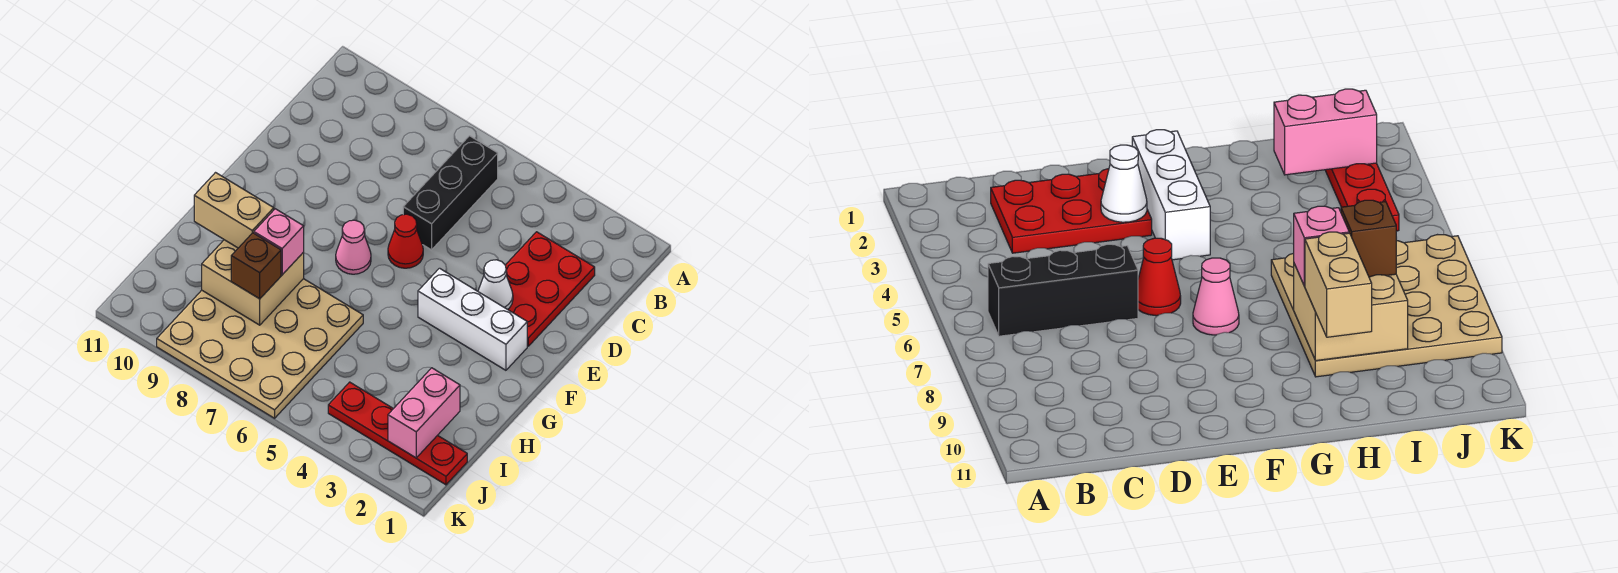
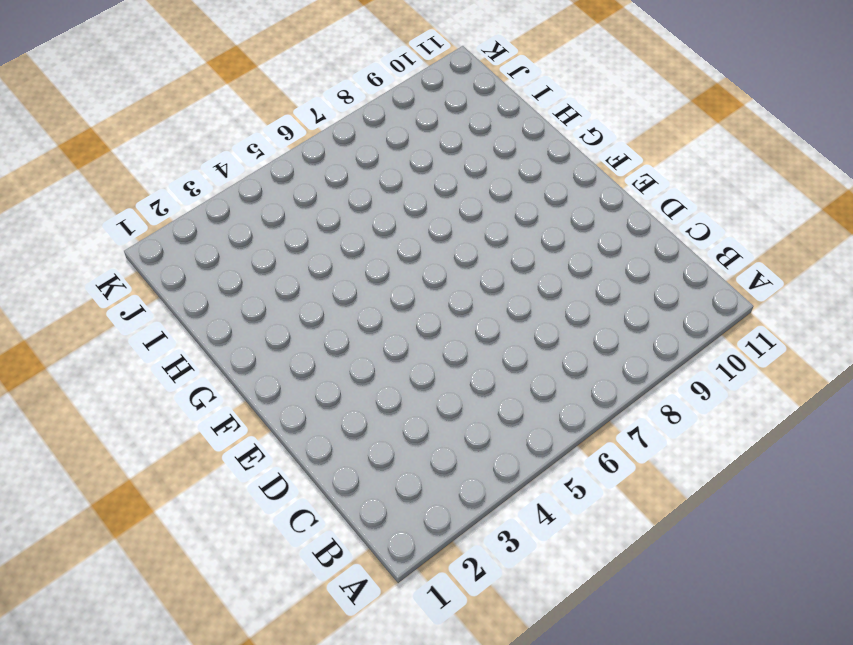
none -> black 1x3 brick [403,136,498,250]
none -> red 2x3 plate [505,232,595,346]
none -> red 1x1 cone [388,214,423,268]

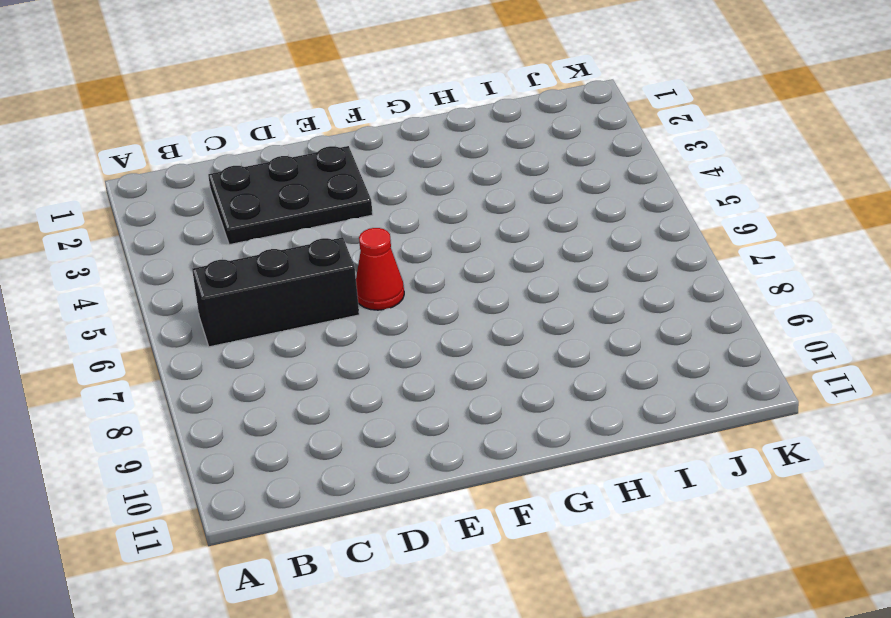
black 2x3 plate [208,146,373,245] -> red 2x3 plate [505,232,595,346]
none -> white 1x3 brick [418,268,527,370]
none -> pink 1x1 cone [336,220,371,274]
none -> tan 4x4 plate [157,279,363,418]

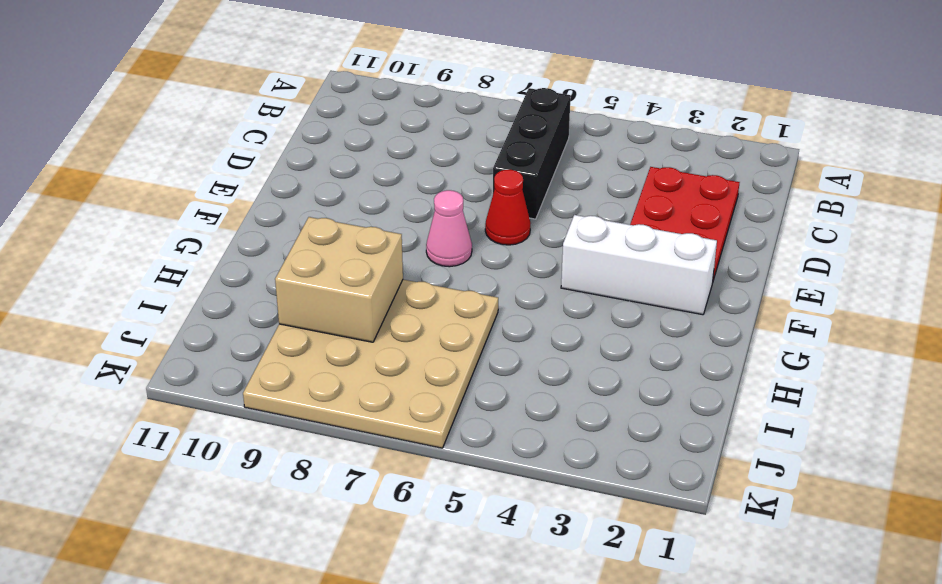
none -> red 1x4 plate [328,382,467,485]
none -> white 1x1 cone [478,260,513,309]
none -> pink 1x2 brick [388,368,460,458]

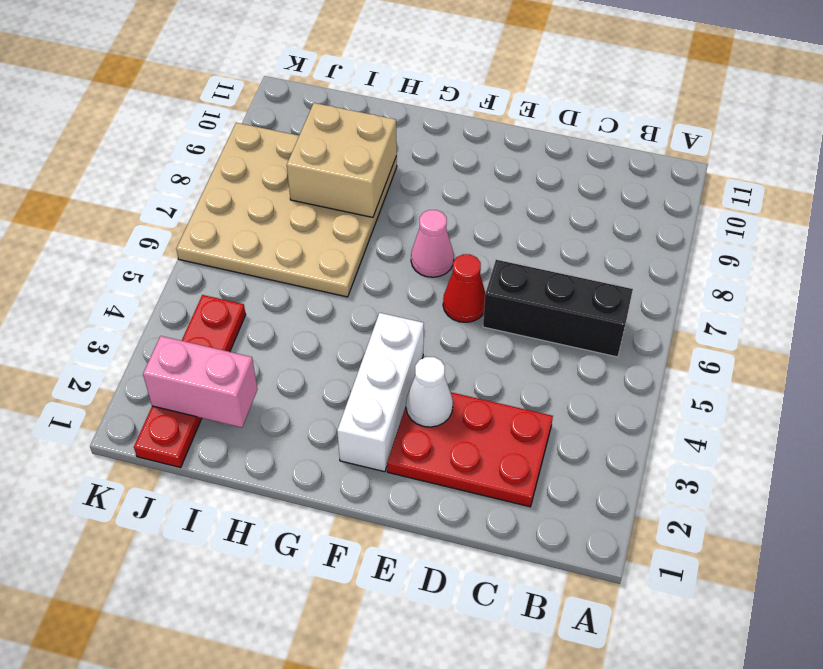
none -> pink 1x1 brick [254,209,304,275]
none -> tan 1x2 brick [194,173,274,248]
none -> brown 1x1 brick [231,233,281,299]

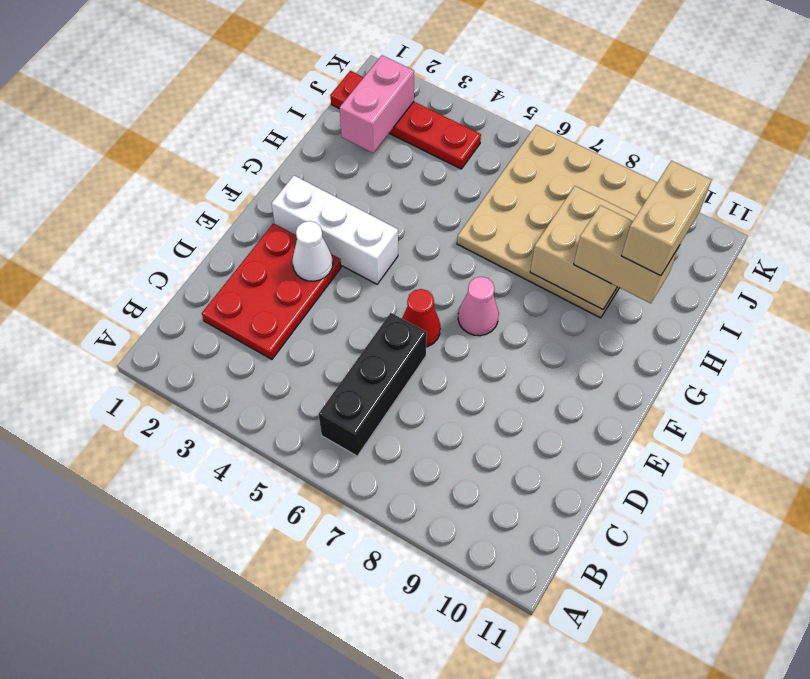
tan 1x2 brick [621,161,712,276] -> none
none -> pink 1x1 brick [254,209,304,275]
none -> brown 1x1 brick [231,233,281,299]

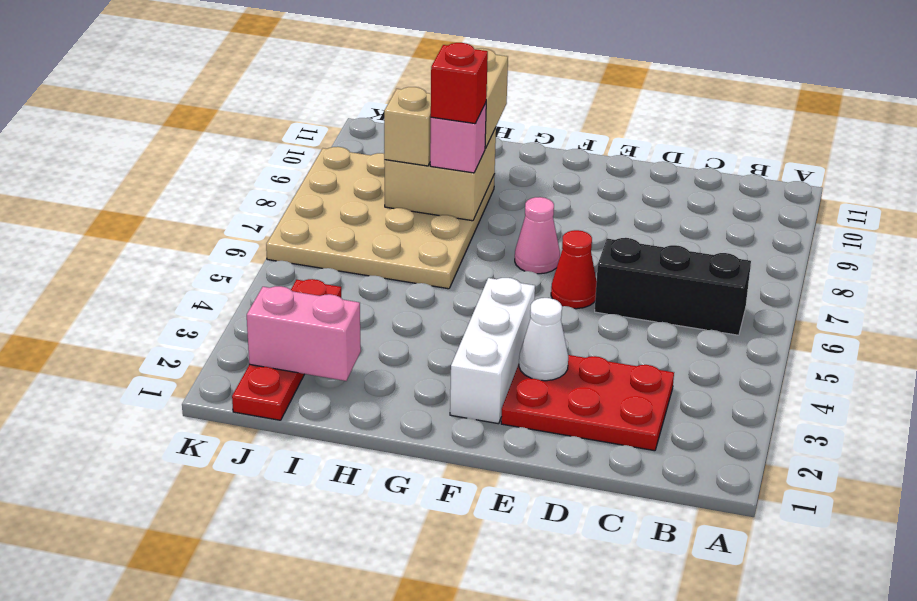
red 1x1 brick [431,43,488,124] -> none
tan 1x1 brick [384,87,431,166] -> brown 1x1 brick [231,233,281,299]

